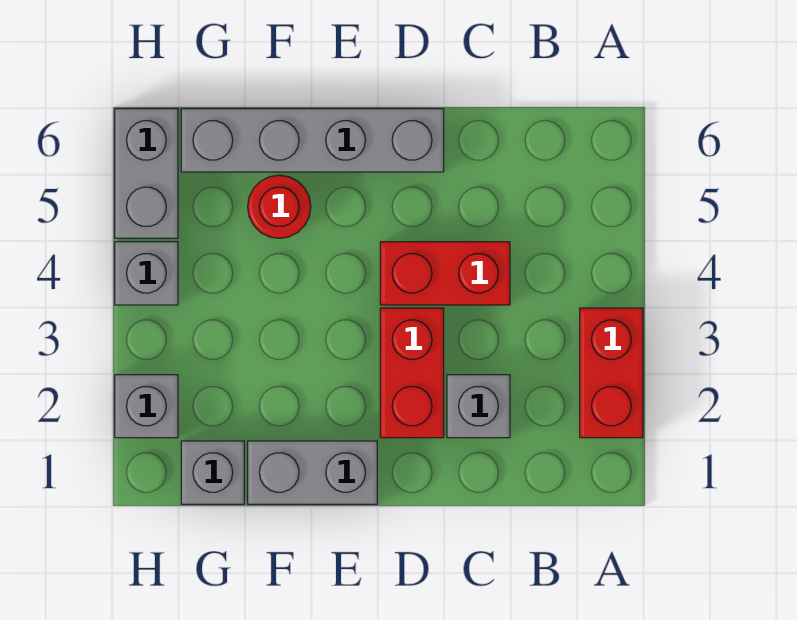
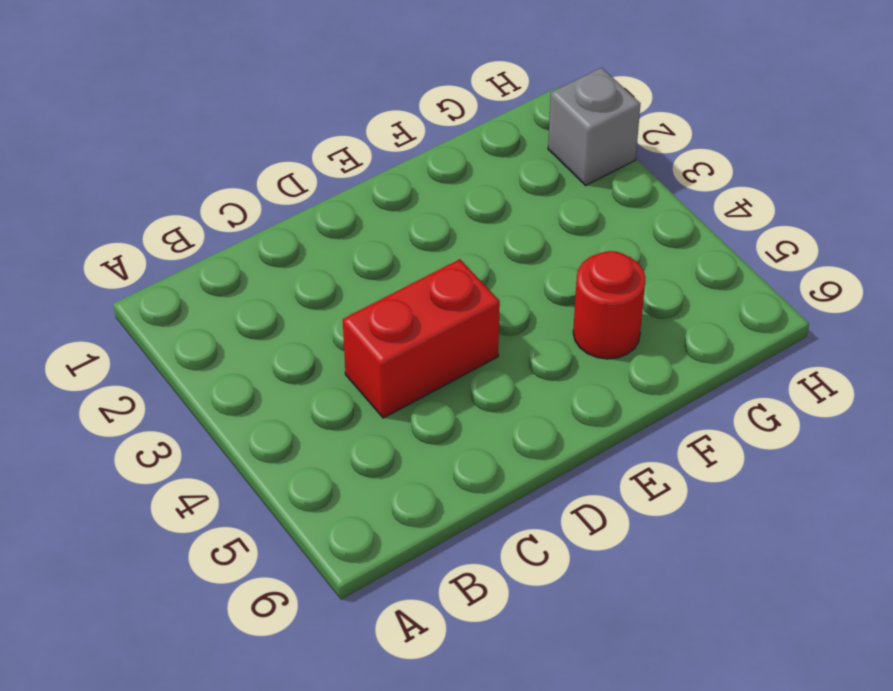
none -> red 1x2 brick [580,308,643,438]
none -> grey 1x1 brick [447,375,510,438]

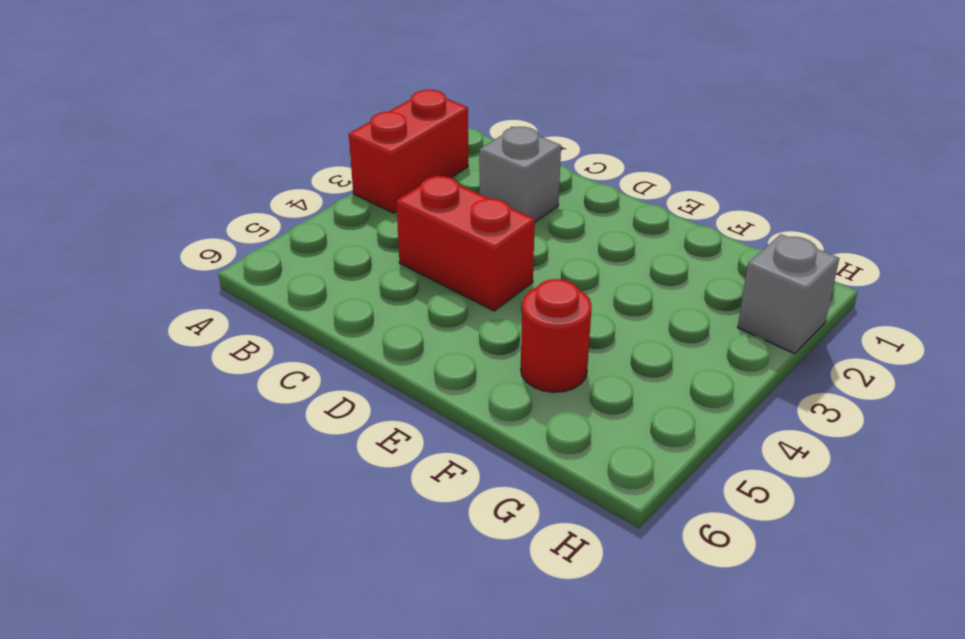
none -> red 1x2 brick [380,308,444,438]
none -> grey 1x4 brick [181,109,444,172]

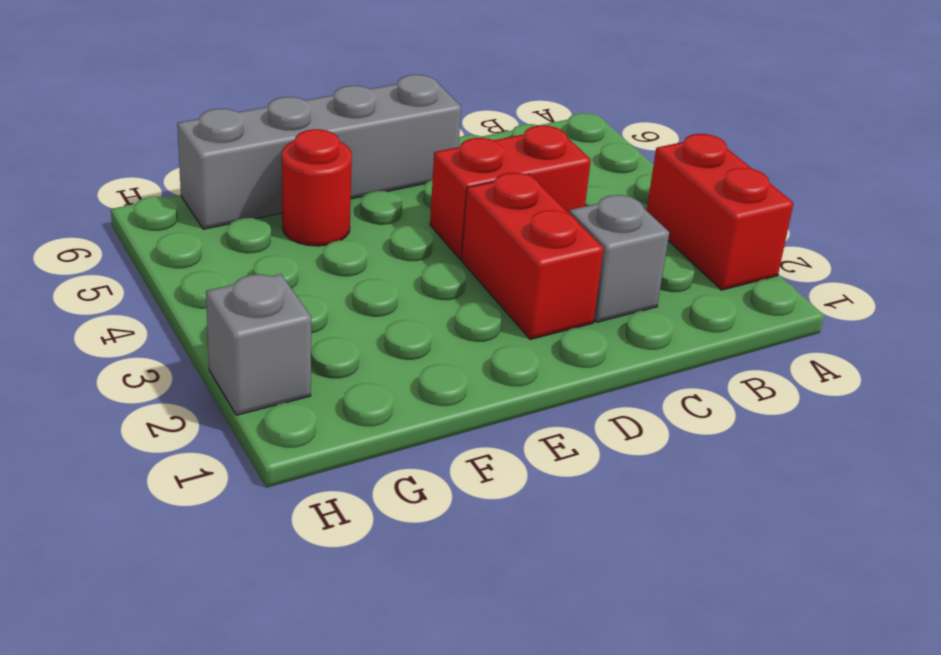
none -> grey 1x2 brick [248,441,377,504]
none -> grey 1x1 brick [181,441,244,504]

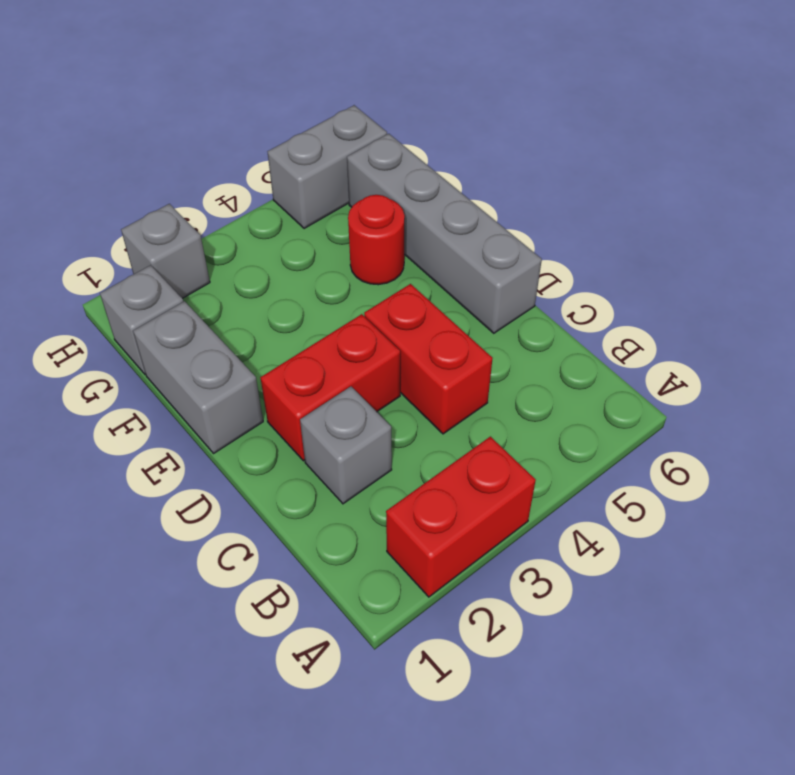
none -> grey 1x1 brick [115,242,178,305]

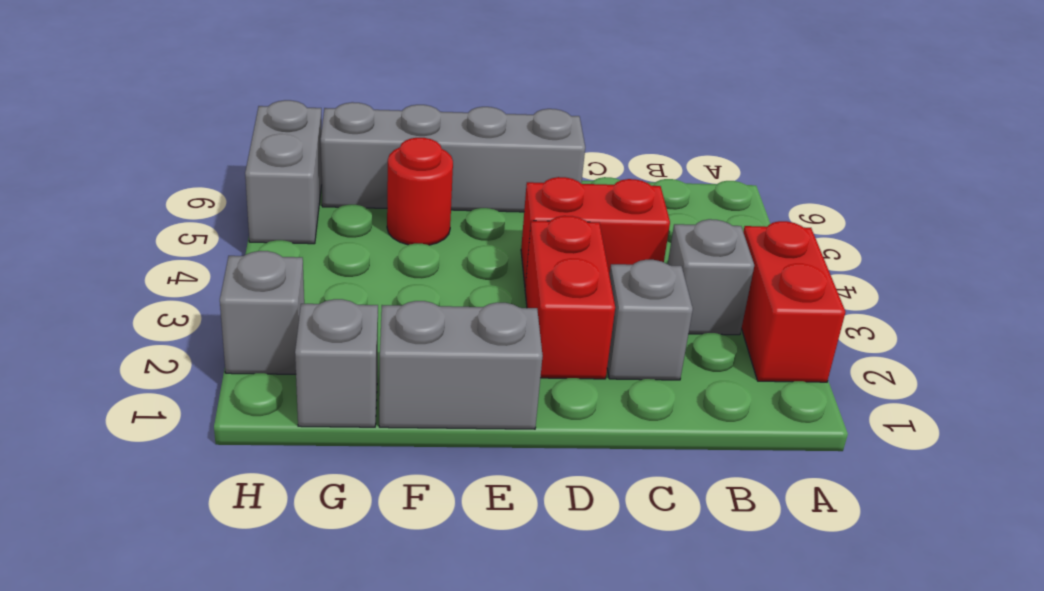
grey 1x1 brick [668,219,754,335] -> grey 1x1 brick moved to [115,242,178,305]

